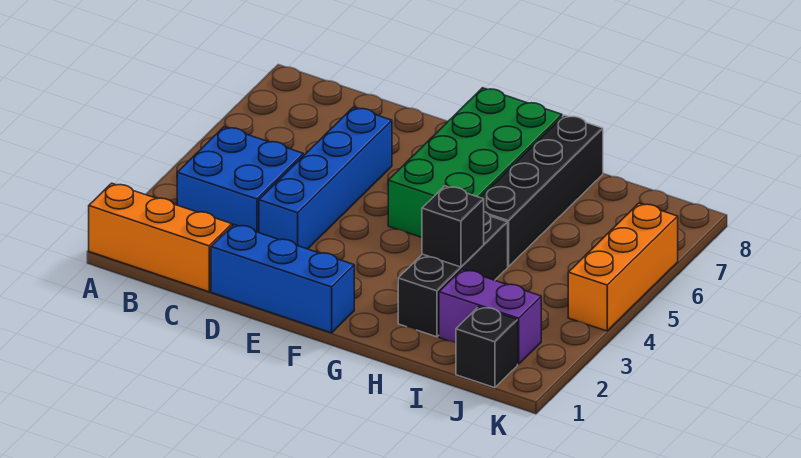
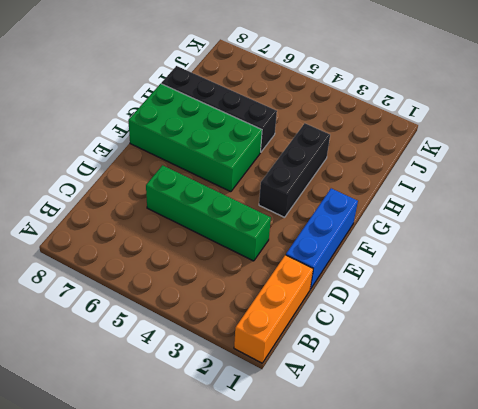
green 1x4 brick [146,165,271,261] -> blue 1x4 brick [259,107,392,249]
black 1x3 brick [259,123,330,217] -> black 1x3 brick turned to [398,212,508,337]
none -> blue 2x2 brick [177,127,303,233]
none -> purple 1x2 brick [439,270,541,364]

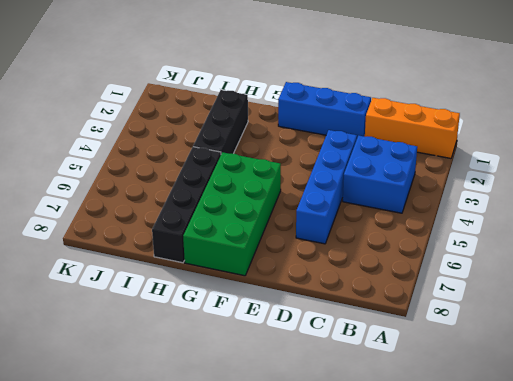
none -> purple 1x2 brick [439,270,541,364]
none -> black 1x1 brick [456,307,518,388]

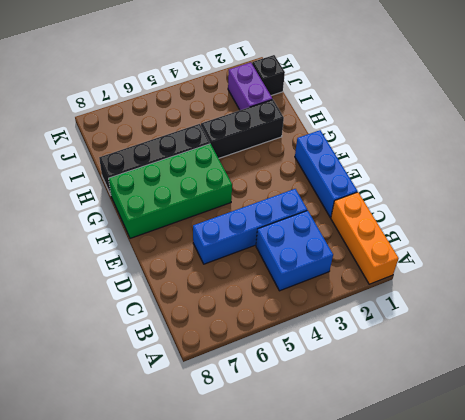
none -> orange 1x3 brick [568,203,678,331]
none -> black 1x1 brick [422,186,484,267]

